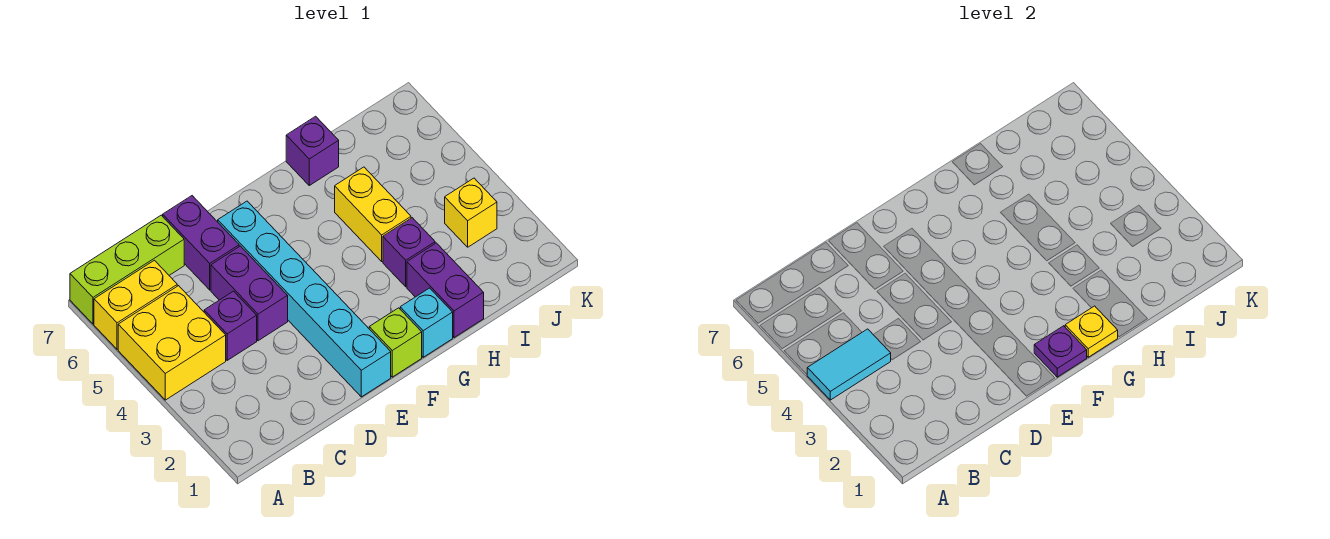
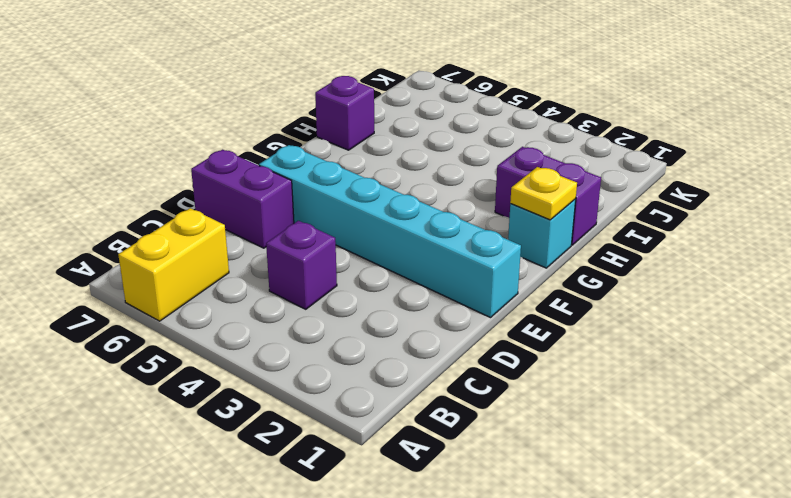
none -> yellow 2x2 brick [118,286,226,400]
none -> lime 1x3 brick [70,215,184,324]
none -> purple 1x2 brick [211,246,288,341]

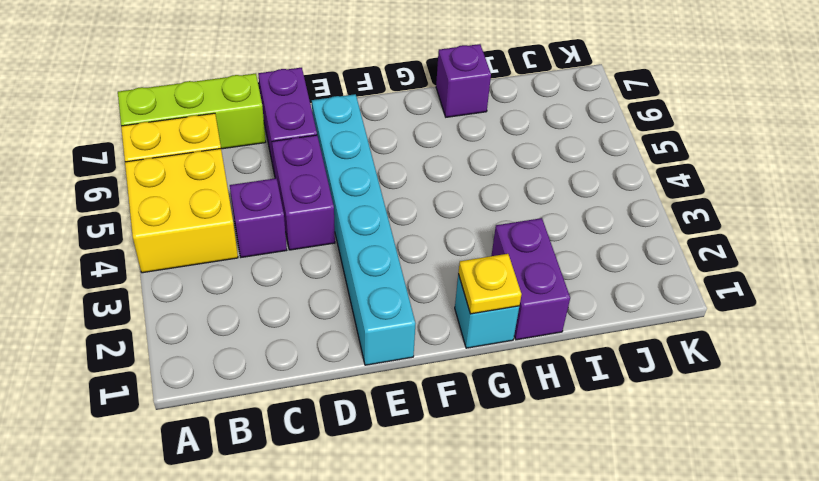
none -> lime 1x1 brick [369,308,422,377]
none -> purple 1x1 brick [383,218,435,287]
none -> yellow 1x2 brick [335,167,411,261]

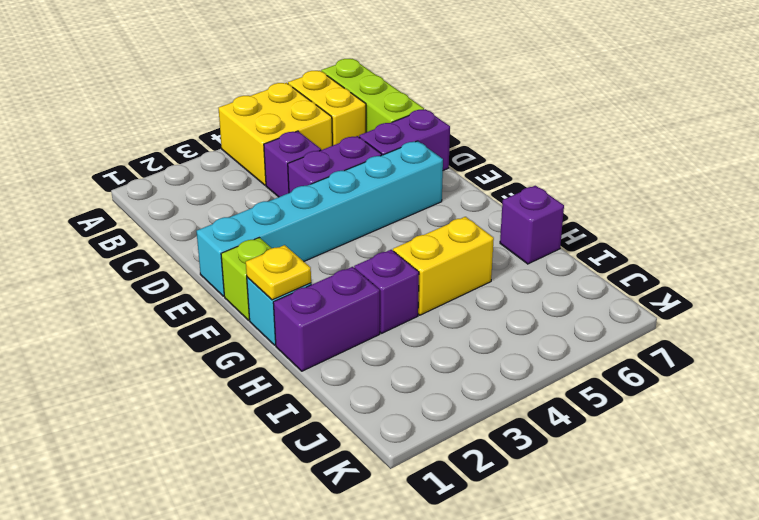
none -> yellow 1x1 brick [445,178,497,247]
none -> cyan 1x2 tile [807,329,891,400]
none -> purple 1x1 plate [1034,326,1087,377]

